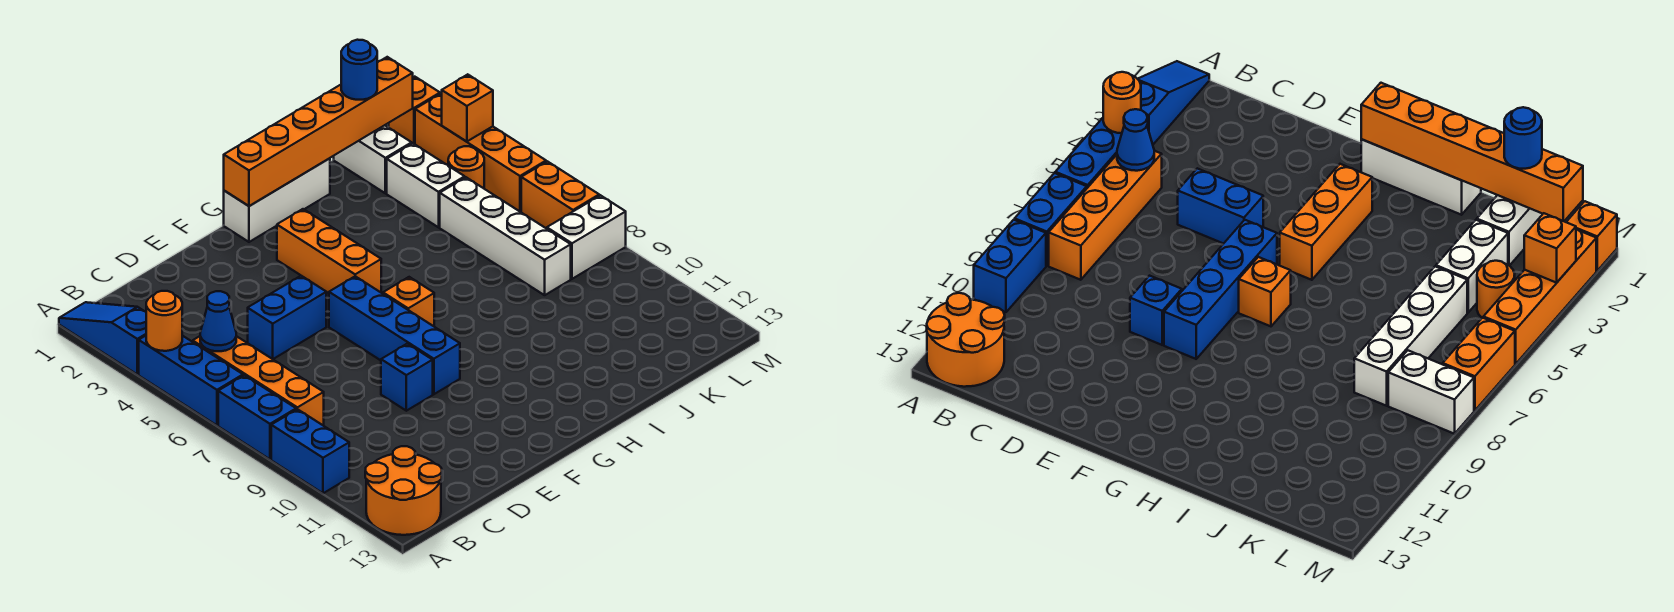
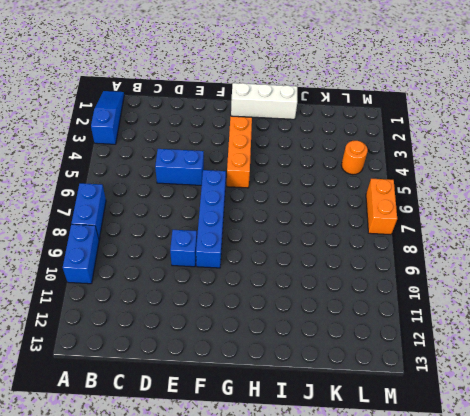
none -> blue 1x3 brick [139,336,243,425]
none -> orange 2x2 round brick [365,446,442,535]
none -> orange 1x4 brick [193,336,324,426]

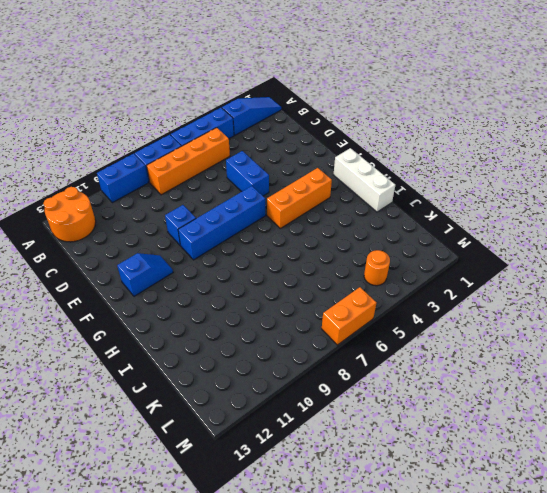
blue 1x2 slope [117,253,173,296] -> none
none -> orange 1x1 brick [383,277,434,326]
none -> white 1x2 brick [334,125,412,193]
none -> white 1x2 brick [387,143,465,227]

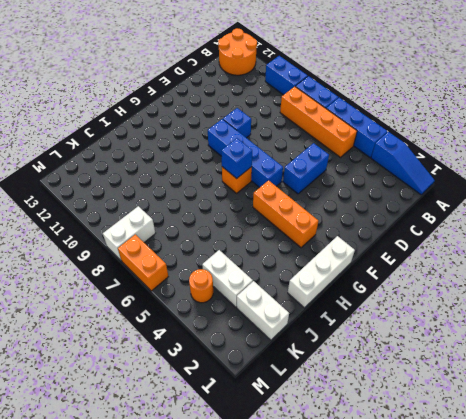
blue 1x1 brick [221,138,252,178] -> none
none -> white 1x4 brick [440,177,571,295]
none -> orange 1x1 brick [389,77,440,144]
none -> orange 1x4 brick [415,93,546,211]

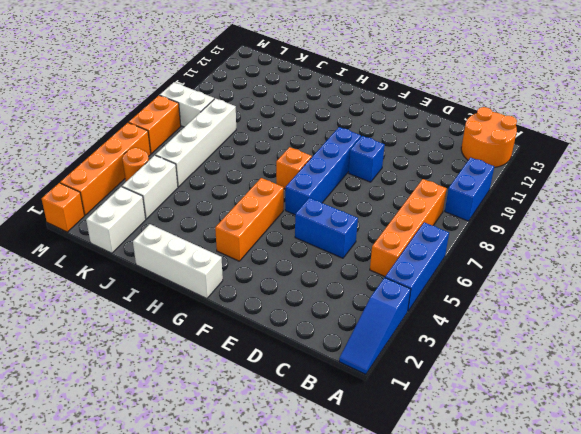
none -> blue 1x2 brick [218,375,296,459]
none -> orange 1x1 round brick [146,291,182,351]
none -> blue 1x1 cone [200,291,236,351]

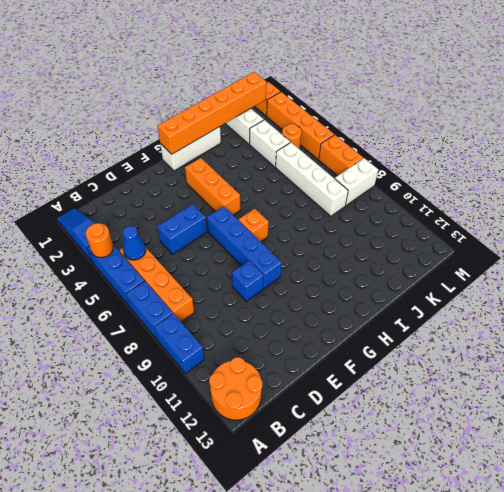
none -> orange 1x1 brick [442,74,493,141]
none -> blue 1x1 round brick [341,40,377,100]

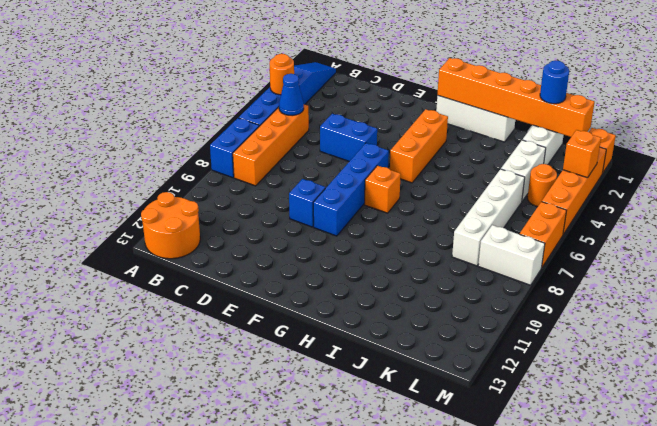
none -> blue 1x2 brick [271,409,349,493]

